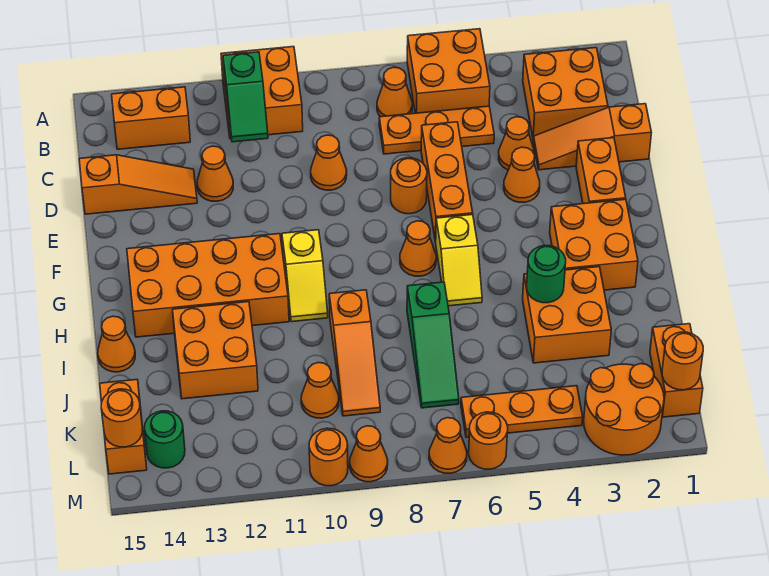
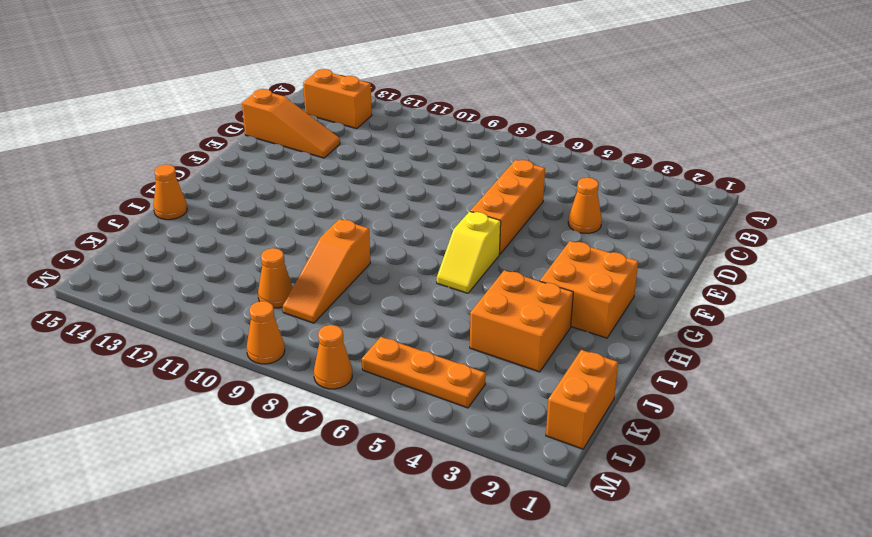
none -> orange 2x2 brick [407,29,490,113]
none -> orange 2x2 brick [221,47,303,139]
none -> orange 2x2 brick [523,48,608,138]
none -> orange 1x1 cone [377,67,412,117]

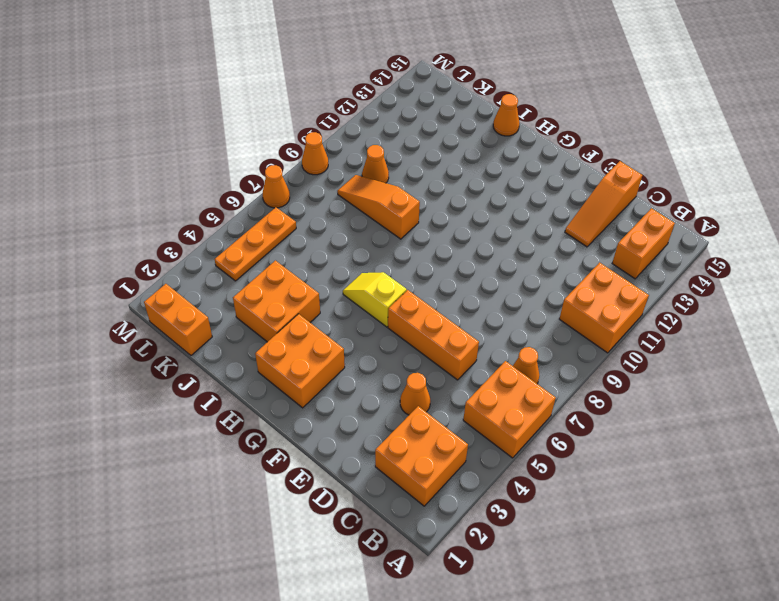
none -> orange 1x3 plate [379,106,494,154]
none -> orange 1x3 slope [533,104,652,170]
none -> orange 1x1 cone [311,135,347,190]
none -> orange 1x1 cone [197,146,233,201]

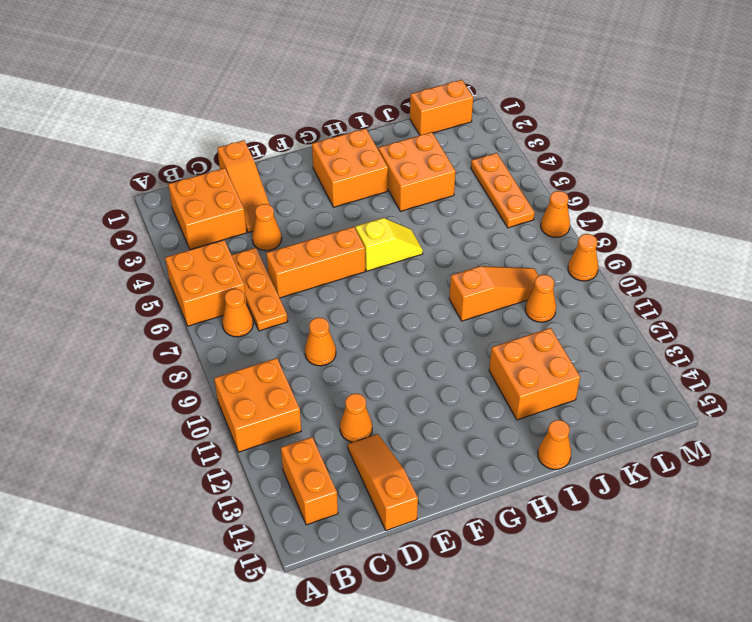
none -> orange 1x2 brick [576,138,626,204]
none -> orange 1x1 cone [504,147,540,202]
none -> orange 1x1 round brick [391,158,427,214]
none -> orange 1x1 cone [400,221,436,276]

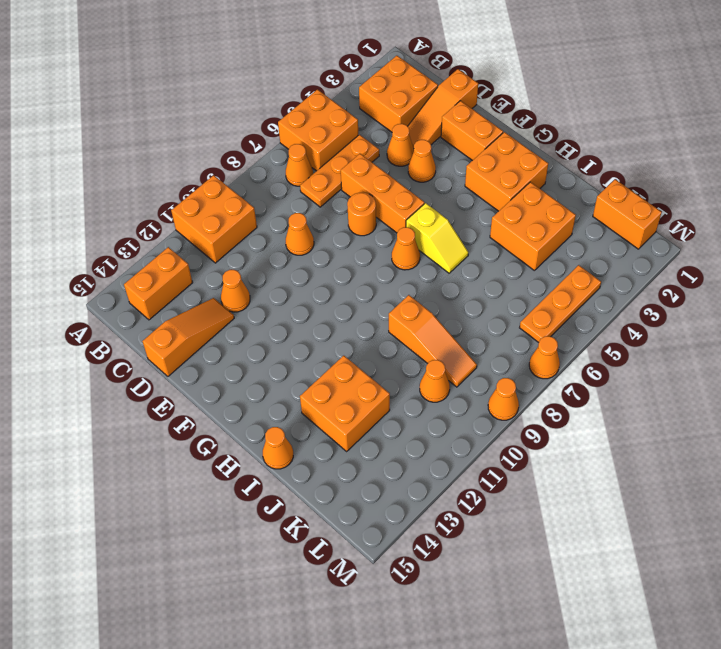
none -> yellow 1x2 slope [282,230,328,322]
none -> orange 2x4 brick [127,234,289,337]
none -> green 1x3 slope [407,282,459,408]
none -> orange 1x2 brick [100,380,147,474]

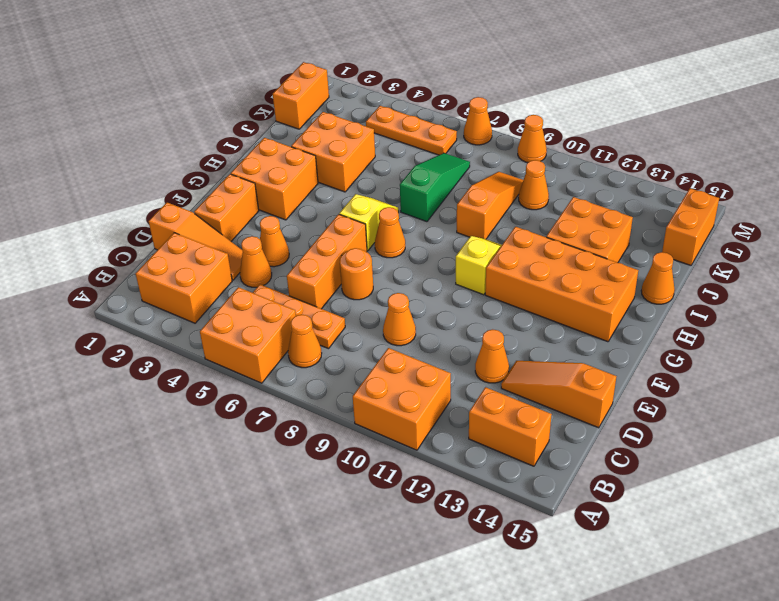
none -> orange 2x2 round brick [584,364,664,455]
none -> green 1x1 round brick [145,411,185,468]
none -> orange 1x1 round brick [469,412,508,469]
none -> orange 1x1 round brick [309,428,348,486]

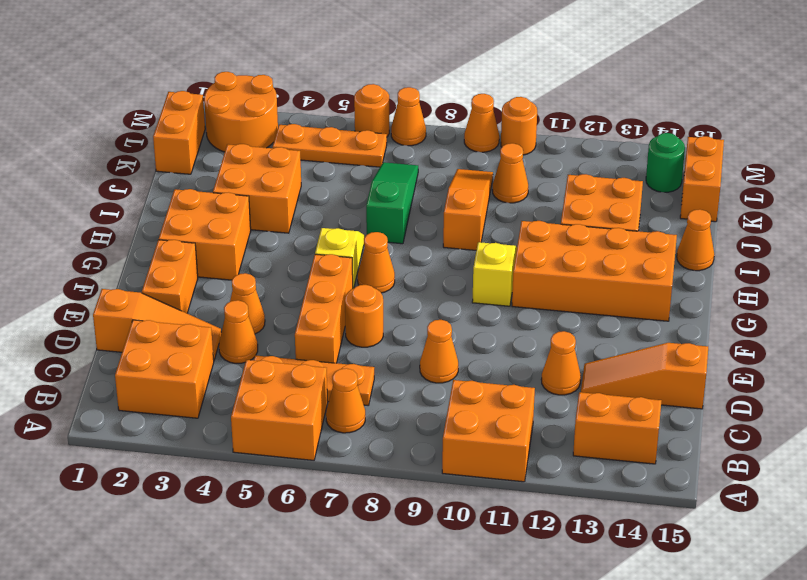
none -> green 1x2 slope [223,52,268,142]
none -> green 1x1 round brick [527,245,566,303]
none -> orange 1x1 round brick [662,332,703,390]
none -> orange 1x1 round brick [101,389,143,447]

